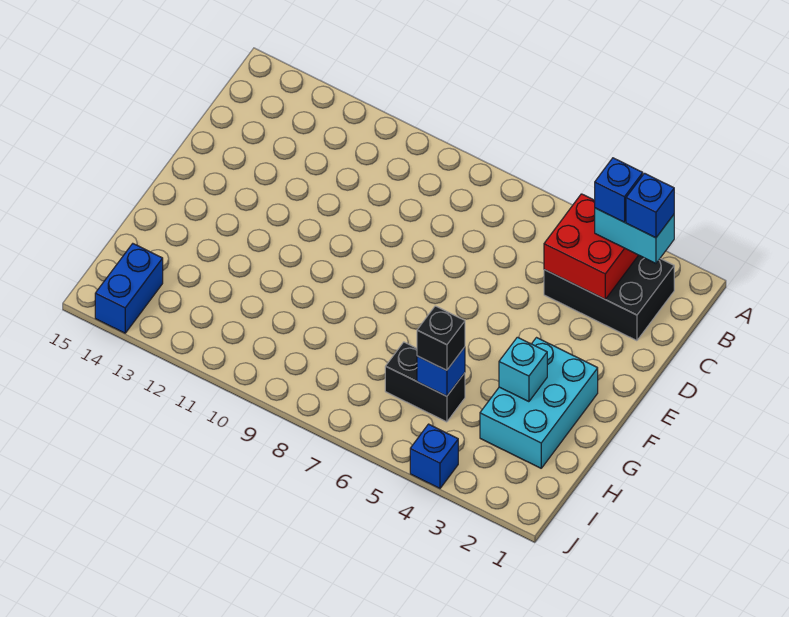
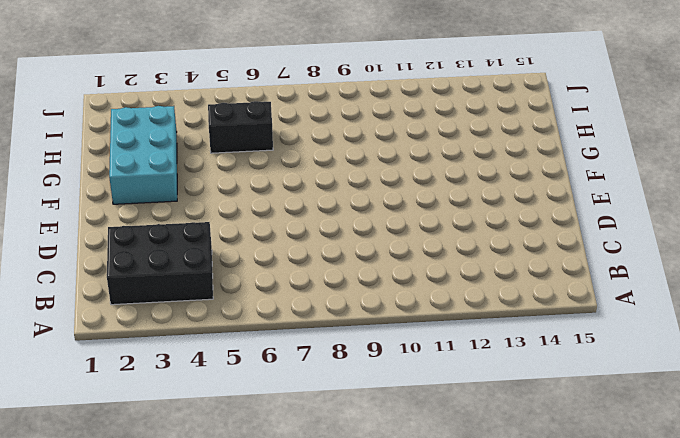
none -> blue 1x2 brick [95,244,163,333]
none -> blue 1x1 brick [410,424,458,488]
none -> red 2x2 brick [544,194,638,299]

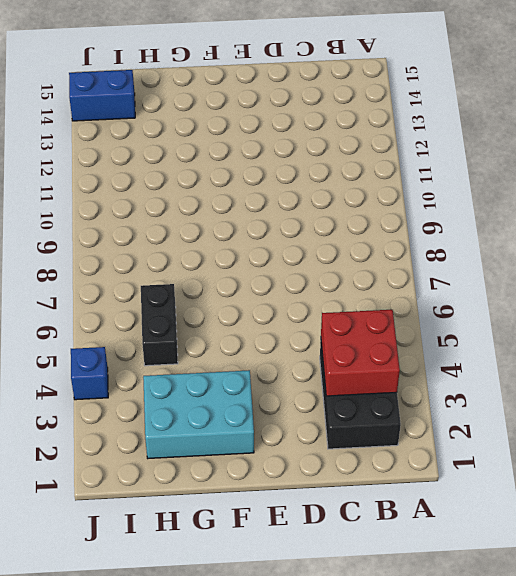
none -> cyan 1x1 brick [499,337,547,402]
none -> blue 1x1 brick [417,347,465,396]
none -> cyan 1x2 brick [595,208,674,263]

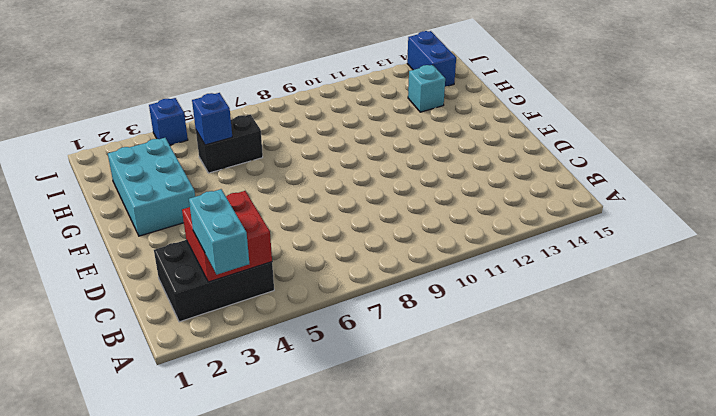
cyan 1x2 brick [189,189,249,274] -> cyan 1x2 brick turned to [595,208,674,263]
cyan 1x1 brick [408,65,445,112] -> cyan 1x1 brick moved to [499,337,547,402]
none -> black 1x1 brick [417,306,465,370]
none -> blue 1x1 brick [626,173,674,238]
none -> blue 1x1 brick [595,158,643,222]

